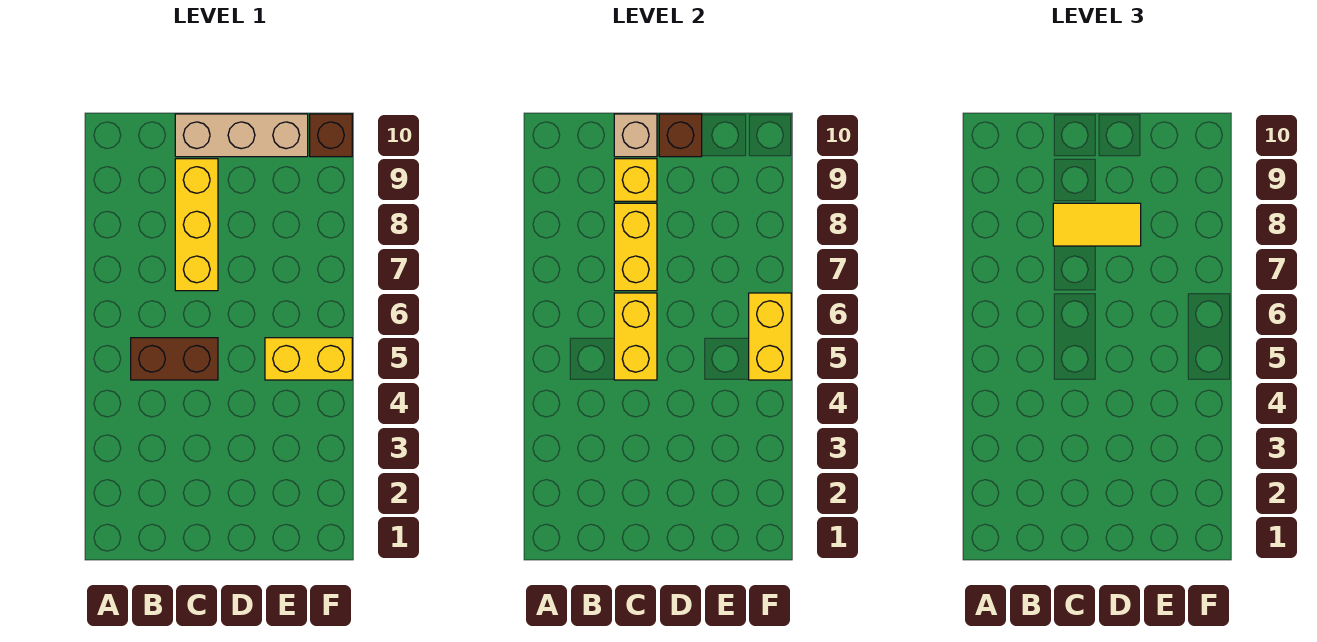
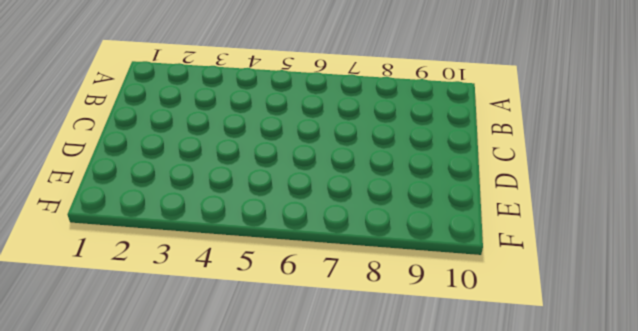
none -> brown 1x2 brick [131,338,218,380]
none -> yellow 1x3 brick [175,159,218,291]
none -> tan 1x3 brick [175,114,308,157]

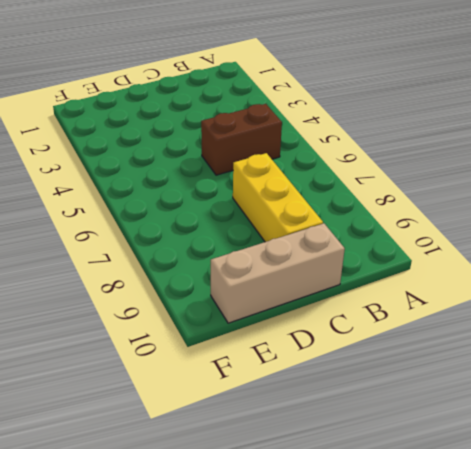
none -> yellow 1x2 brick [265,338,352,380]
none -> brown 1x1 brick [310,114,352,157]
none -> yellow 1x2 brick [614,293,657,380]

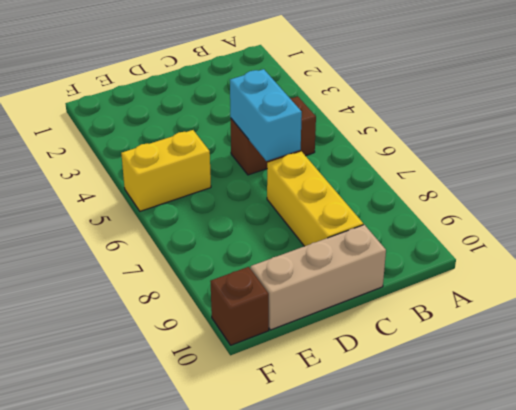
cyan 1x2 brick [230,69,302,161] -> yellow 1x2 brick [614,293,657,380]
none -> yellow 1x2 brick [614,203,657,291]
none -> yellow 1x1 brick [614,159,657,201]
none -> tan 1x1 brick [614,114,657,157]

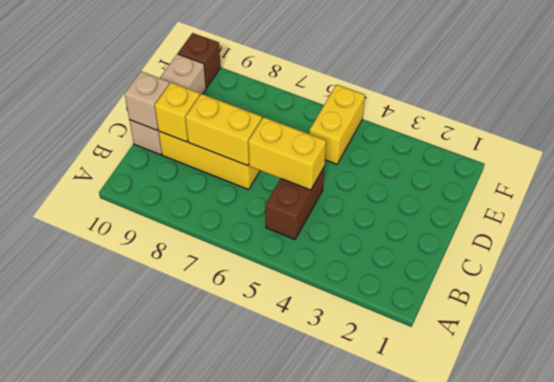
none -> brown 1x1 brick [659,114,702,157]
none -> yellow 1x2 brick [749,293,791,380]
none -> yellow 1x2 tile [1053,203,1141,246]

